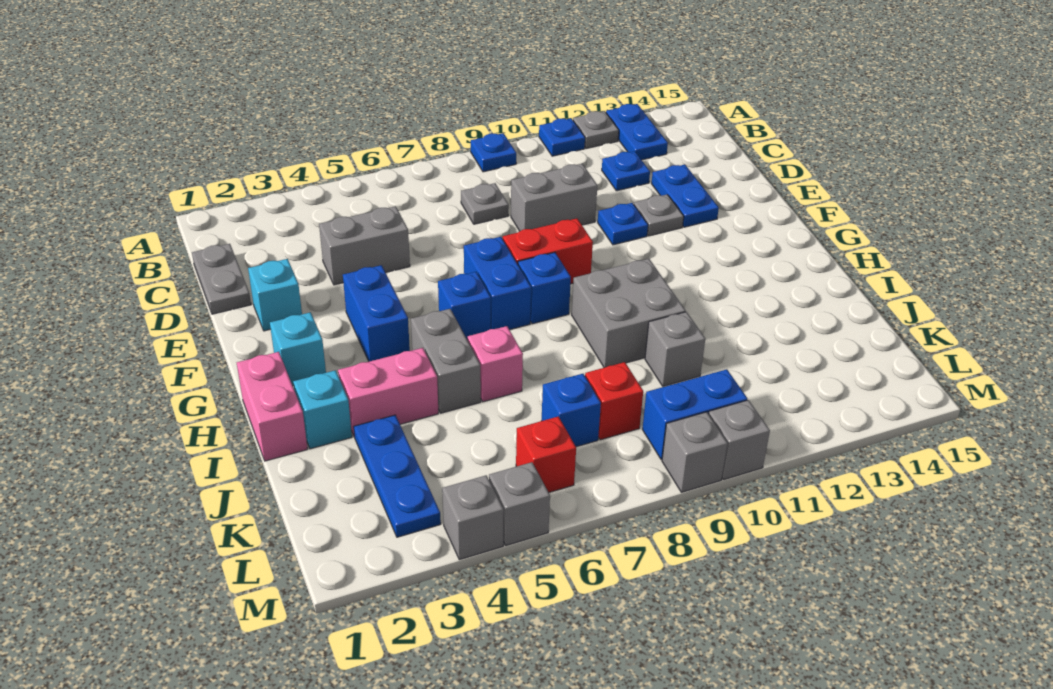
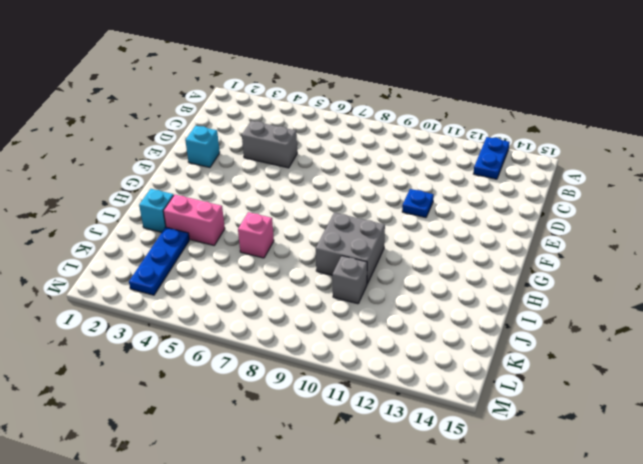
none -> blue 1x1 plate [471,133,516,172]
none -> blue 1x1 plate [539,118,585,156]
none -> grey 1x1 plate [573,111,619,149]
none -> grey 1x2 plate [192,244,251,314]

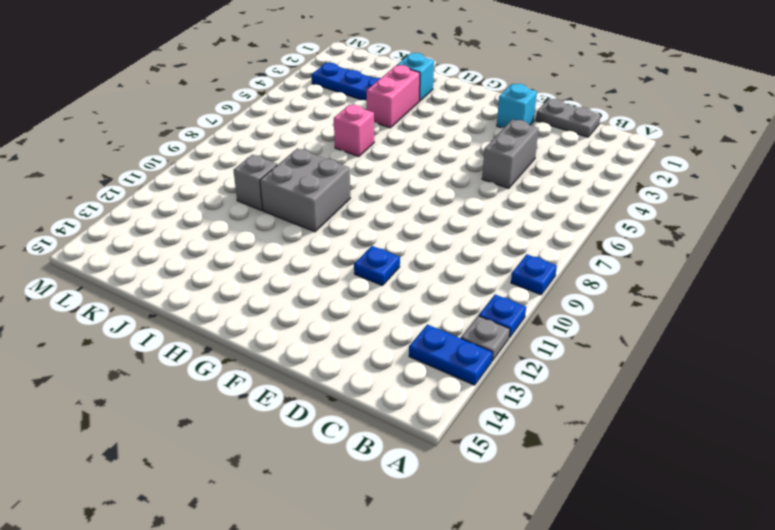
none -> grey 1x1 plate [461,183,509,224]
none -> blue 1x1 plate [602,151,650,191]
none -> grey 1x2 brick [511,164,597,231]
none -> blue 1x2 plate [651,165,719,227]

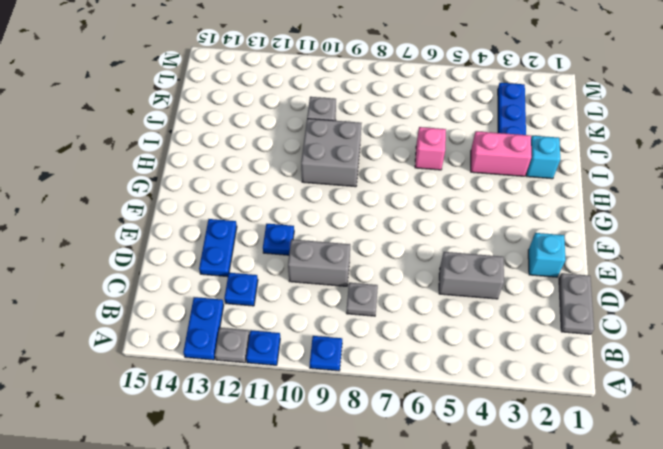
none -> grey 1x1 plate [634,195,684,236]
none -> blue 1x2 brick [343,265,410,362]
none -> blue 1x2 brick [464,237,531,330]
none -> red 1x2 brick [503,219,593,284]

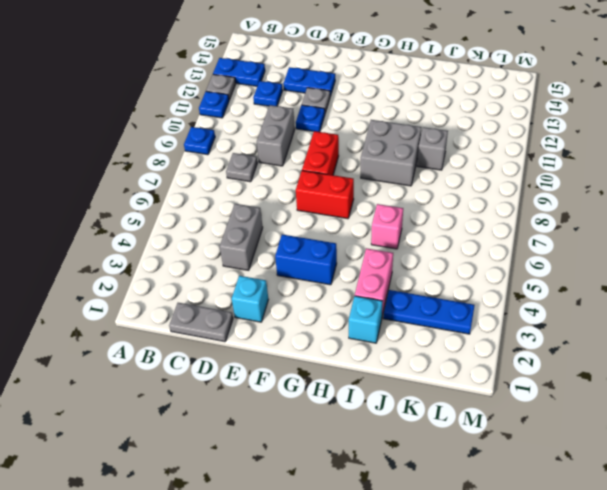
red 1x2 brick [296,171,354,219] -> blue 1x2 brick [464,237,531,330]
none -> cyan 1x1 brick [270,312,326,386]
none -> blue 1x1 brick [438,272,491,340]
none -> blue 1x1 brick [518,252,571,324]
none -> pink 1x2 brick [237,352,308,461]

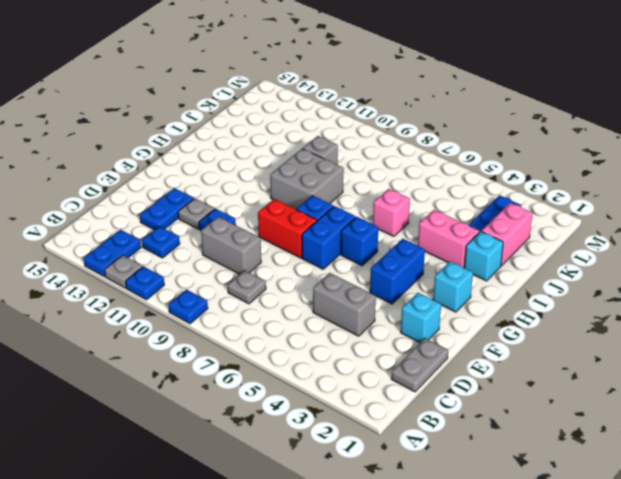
pink 1x2 brick [481,203,533,266] -> pink 1x2 brick moved to [237,352,308,461]
none -> grey 1x2 brick [411,309,481,413]
none -> blue 1x1 brick [542,374,601,447]
none -> red 1x1 brick [585,362,643,440]
none -> red 1x1 brick [516,416,576,492]

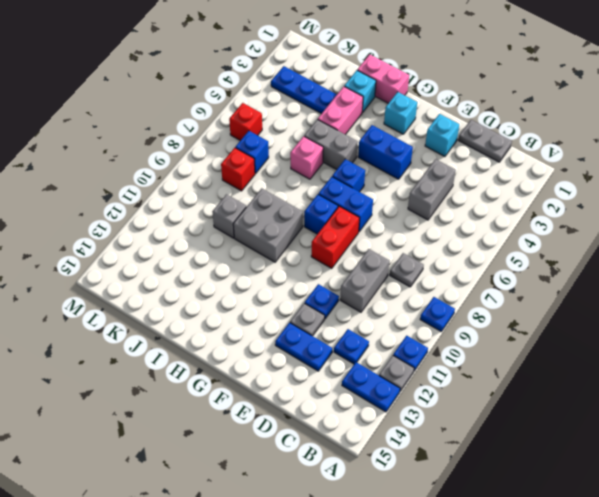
none -> blue 1x2 brick [642,369,747,460]
none -> grey 1x1 brick [442,475,504,560]
none -> grey 1x1 brick [489,462,550,546]
none -> grey 1x1 brick [662,412,728,492]

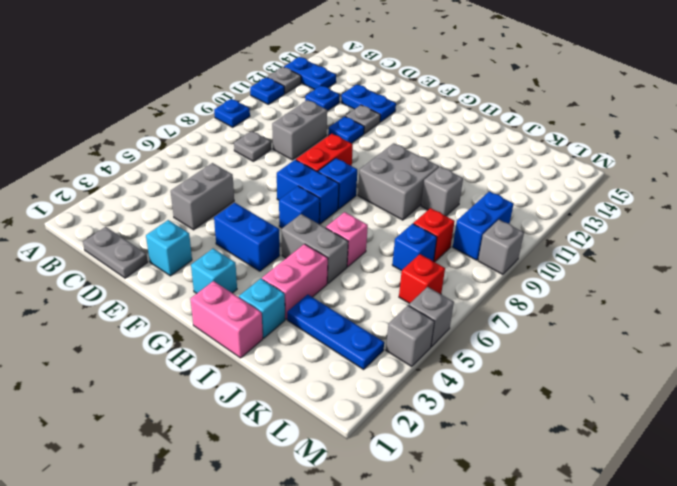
none -> grey 1x1 brick [709,400,770,480]

